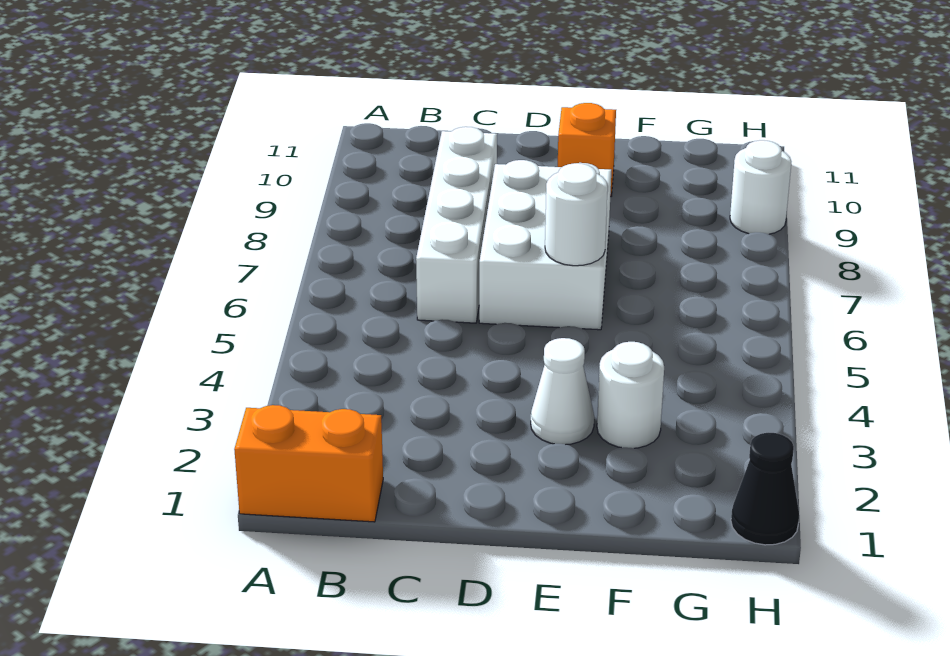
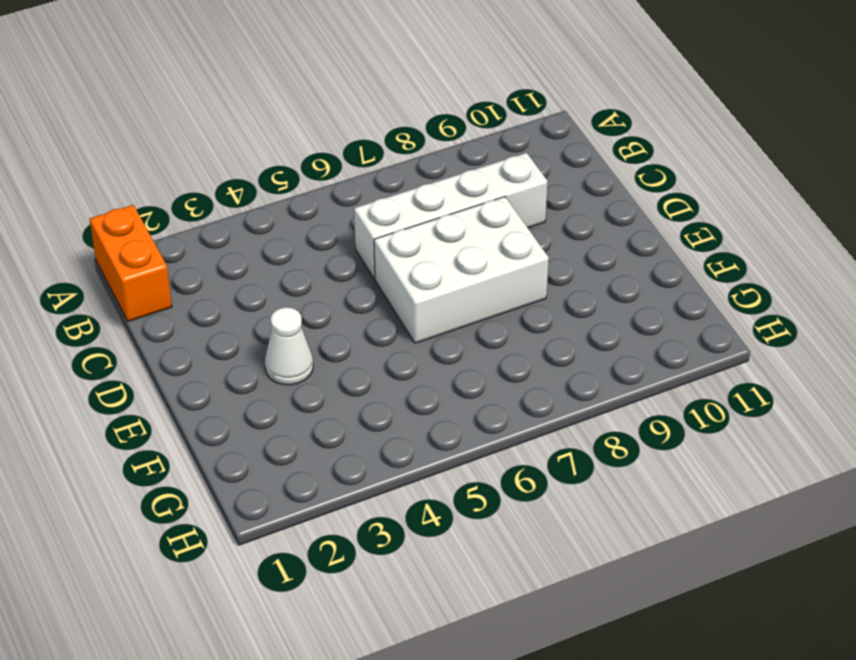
none -> orange 1x1 brick [558,103,616,196]
none -> white 1x1 round brick [597,342,664,448]

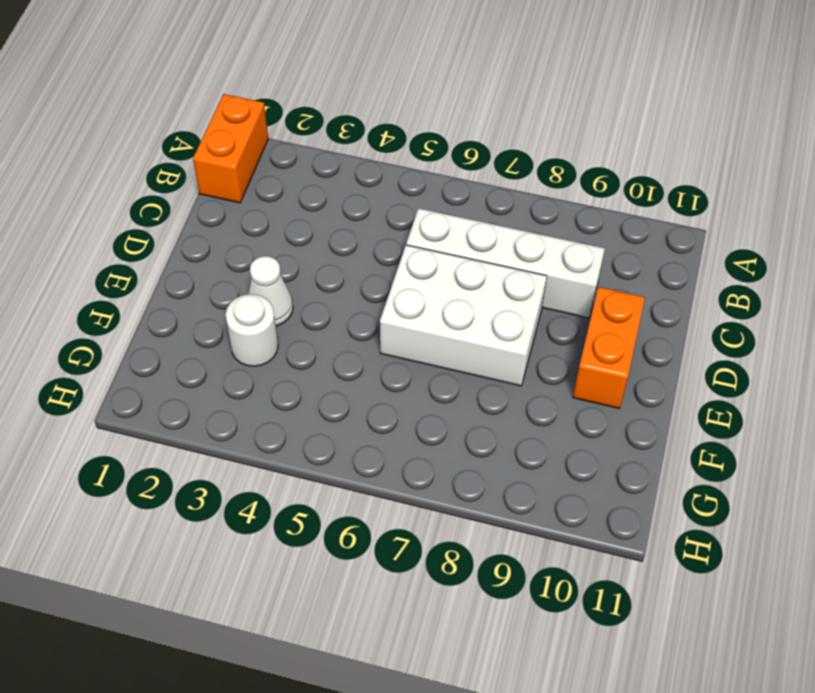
orange 1x2 brick [573,287,645,408] -> orange 1x1 brick [558,103,616,196]
none -> black 1x1 cone [731,433,799,545]
none -> white 1x1 round brick [730,140,791,234]

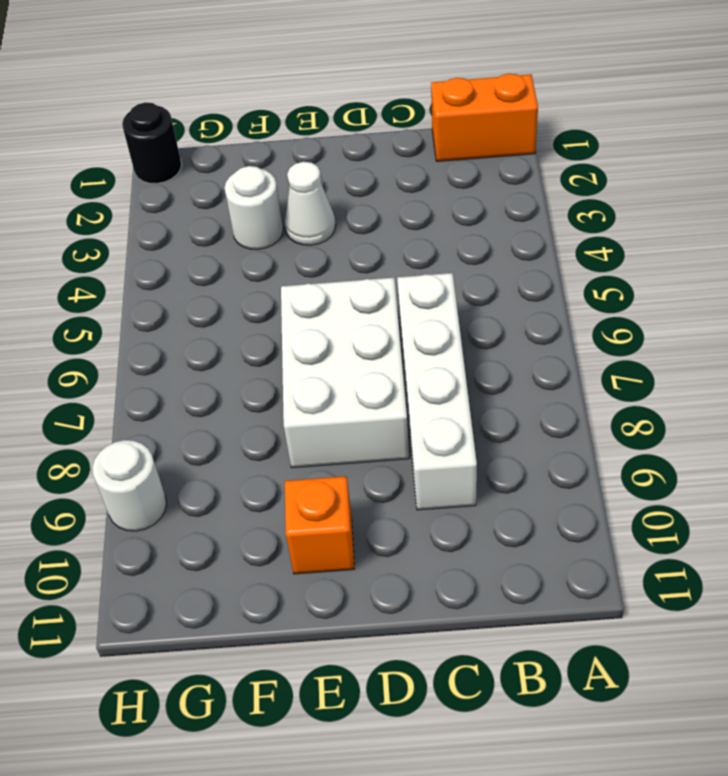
black 1x1 round brick [122,102,182,184] -> black 1x1 cone [731,433,799,545]
none -> white 1x1 round brick [545,163,608,266]

